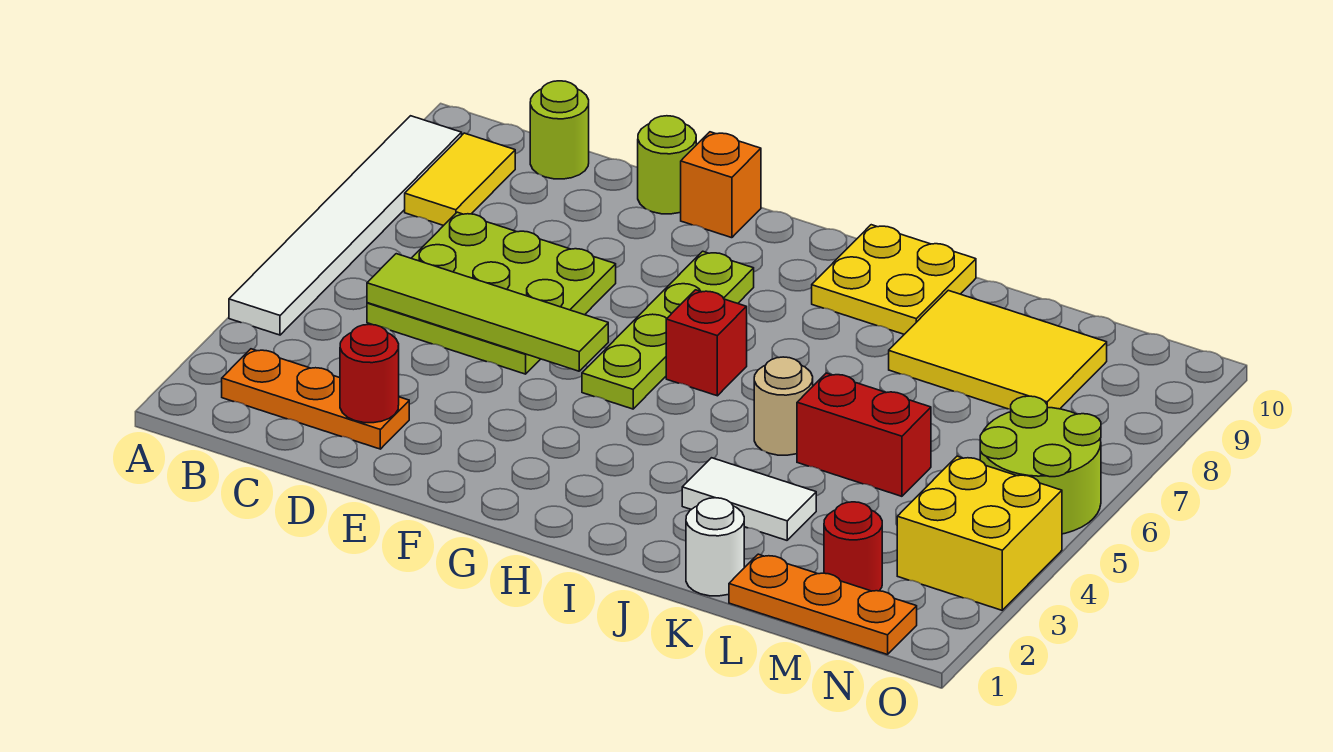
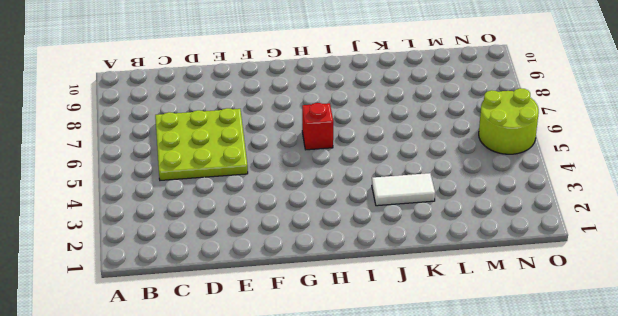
none -> white 1x6 tile [229,116,462,335]
none -> orange 1x3 plate [222,349,409,449]
none -> yellow 1x2 tile [405,133,515,225]

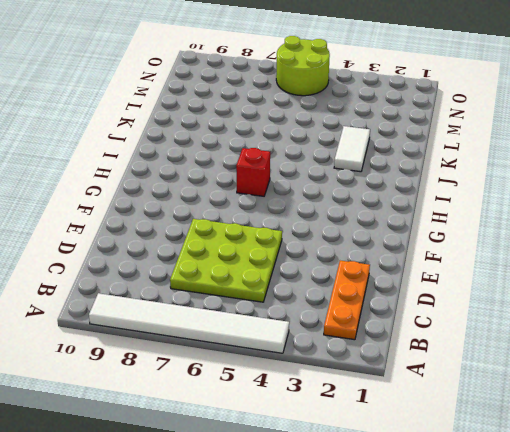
none -> yellow 1x2 tile [405,133,515,225]
none -> lime 1x1 round brick [530,81,589,179]
none -> lime 1x1 round brick [638,116,696,214]

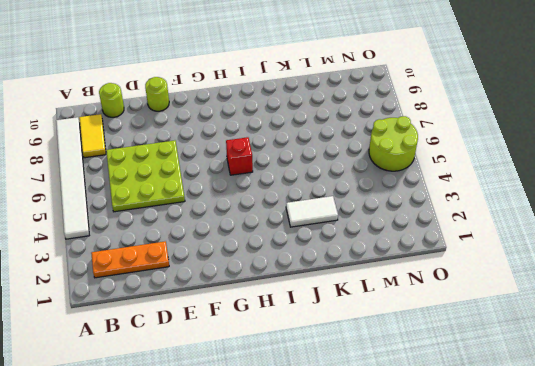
none -> orange 1x1 brick [681,132,761,238]
none -> lime 1x4 plate [582,251,754,409]
none -> yellow 2x2 plate [812,225,976,334]

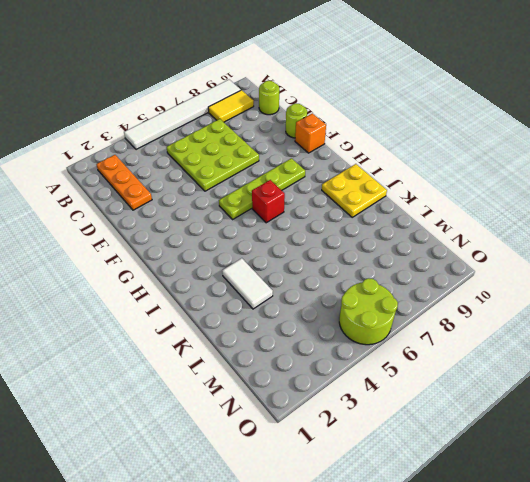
none -> tan 1x1 round brick [754,357,813,455]
none -> white 1x1 round brick [686,498,744,596]
none -> red 1x2 brick [797,373,931,496]

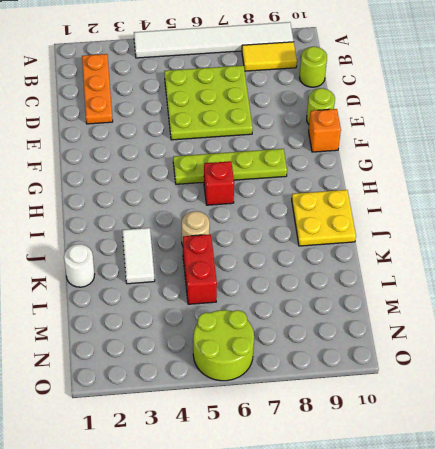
none -> yellow 2x3 tile [889,290,1107,409]
none -> orange 1x3 plate [729,554,917,655]
none -> red 1x1 round brick [824,502,882,591]

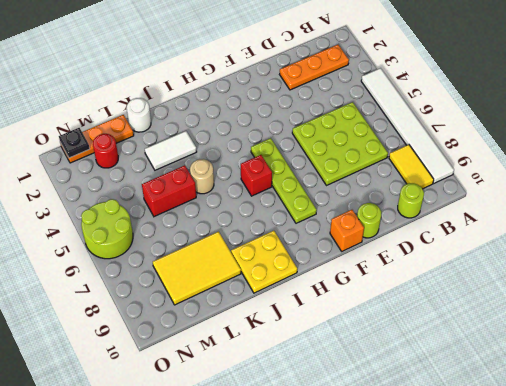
black 1x1 plate [59,128,90,158] -> none
none -> yellow 2x2 brick [897,456,1062,610]
none -> lime 1x4 tile [367,254,608,371]
none -> red 1x1 round brick [340,324,399,423]

